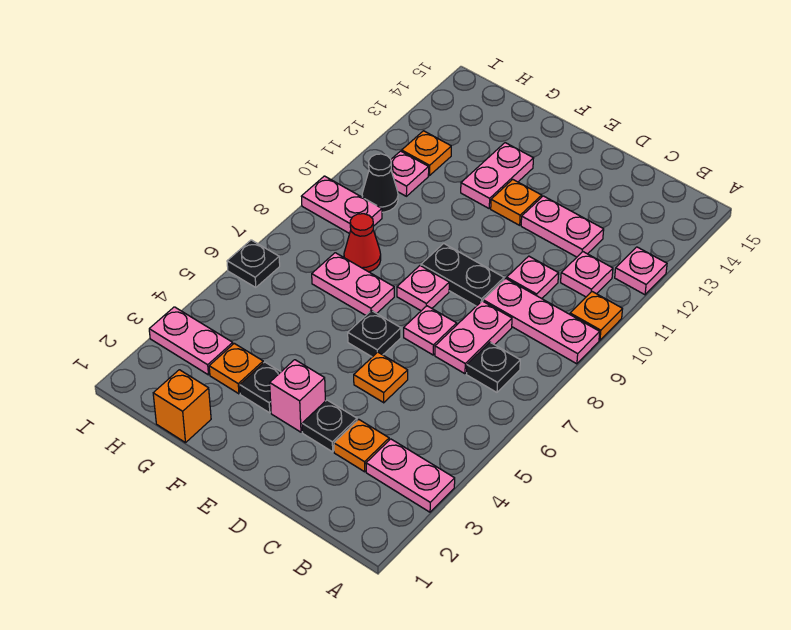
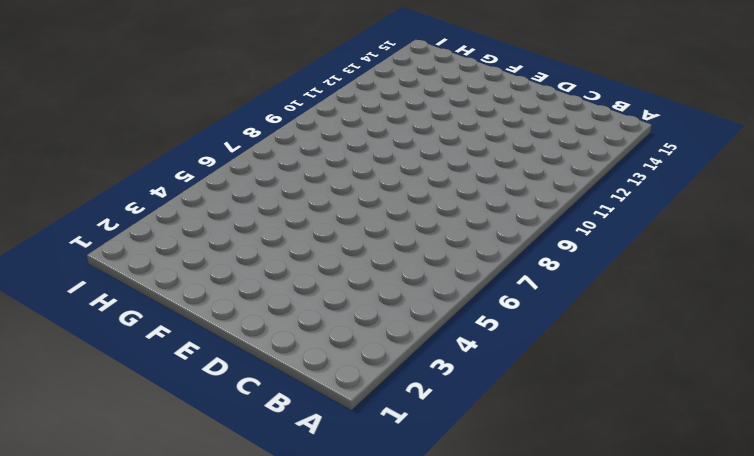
none -> pink 1x2 plate [366,439,455,512]
none -> pink 1x3 plate [483,278,600,364]
none -> orange 1x1 plate [570,292,622,340]
none -> pink 1x1 plate [615,247,667,295]

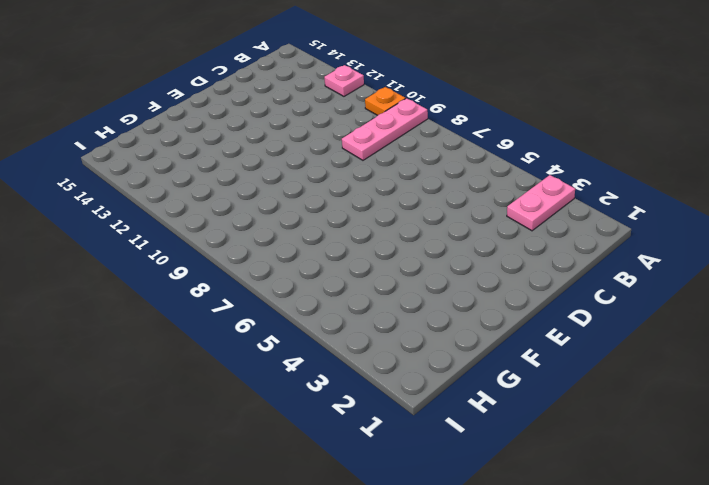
none -> black 1x1 plate [467,342,520,392]
none -> pink 1x1 plate [561,252,613,297]
none -> orange 1x1 plate [334,419,389,472]
none -> pink 1x2 plate [435,301,512,374]

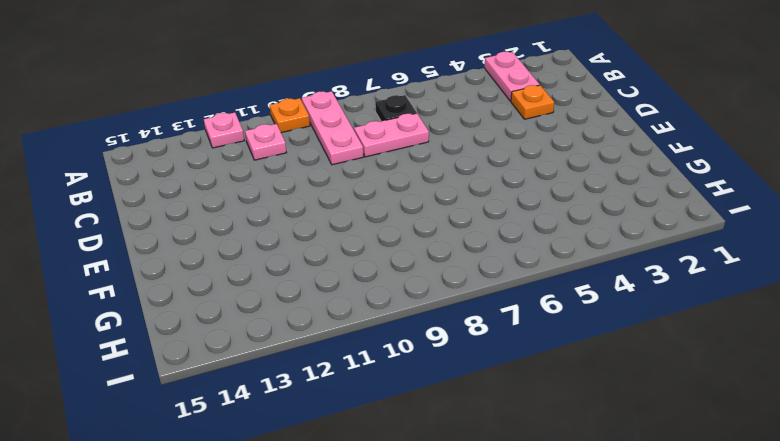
none -> pink 1x1 plate [507,256,559,299]
none -> pink 1x2 plate [521,196,604,257]
none -> black 1x1 plate [302,400,357,452]
none -> orange 1x1 plate [354,352,408,403]

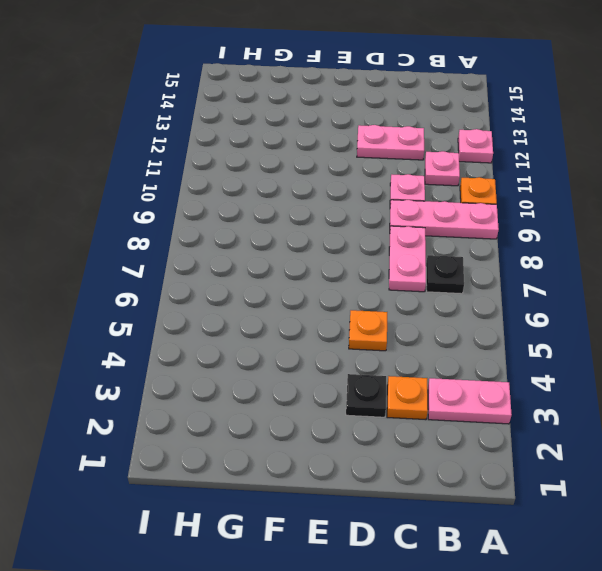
none -> pink 1x1 plate [404,306,457,355]
none -> black 1x2 plate [421,243,504,306]
none -> pink 1x1 brick [270,360,325,432]
none -> black 1x1 plate [348,311,401,357]

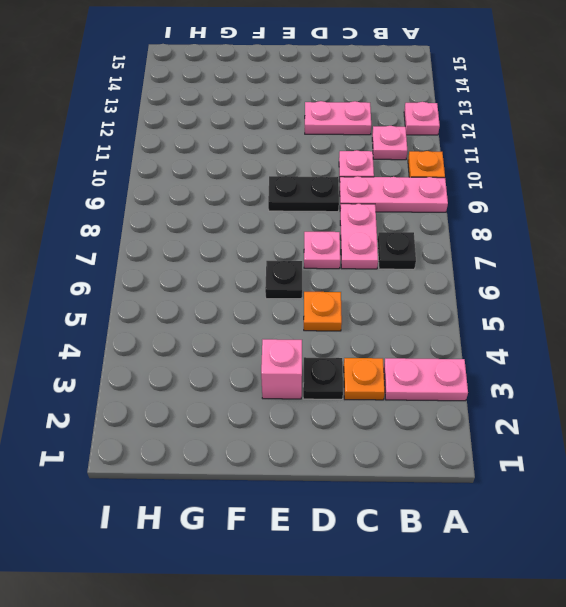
none -> pink 1x1 plate [397,266,449,311]
none -> orange 1x1 plate [491,179,542,225]
none -> black 1x1 plate [240,362,280,413]
none -> pink 1x2 plate [312,253,394,315]

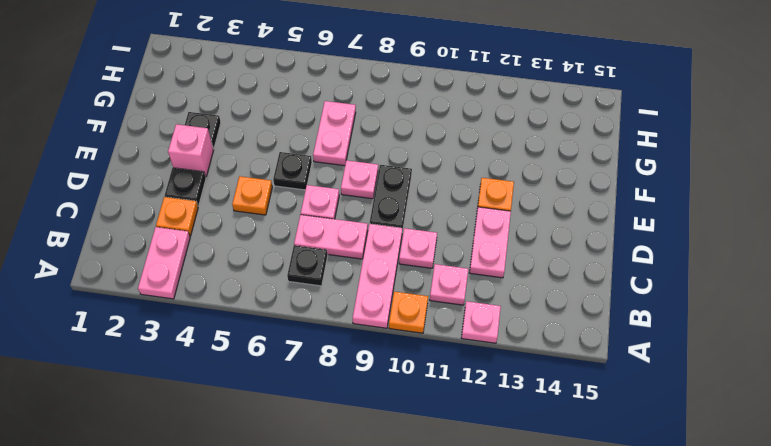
none -> pink 1x2 plate [461,143,534,208]
none -> orange 1x1 brick [153,370,211,443]
none -> orange 1x1 plate [209,343,263,394]
none -> red 1x1 cone [344,214,381,272]

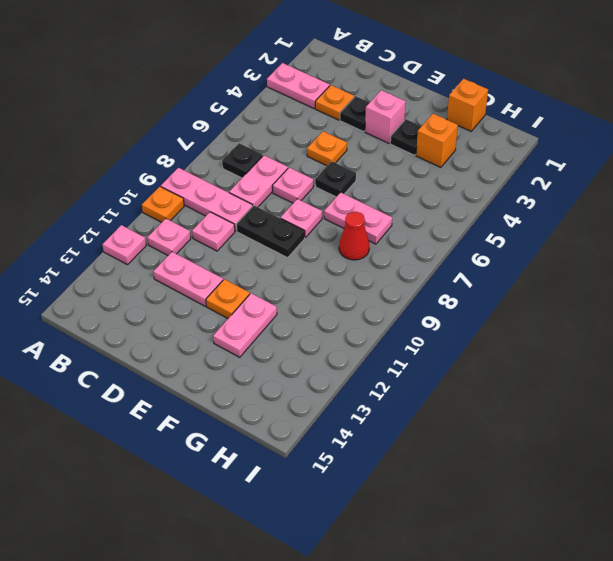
orange 1x1 brick [416,114,458,167] -> orange 1x1 plate [209,343,263,394]
none -> pink 1x2 plate [149,307,233,375]
none -> pink 1x2 plate [301,176,382,234]
none -> black 1x1 cone [362,154,398,212]
none -> pink 1x1 plate [391,151,429,196]

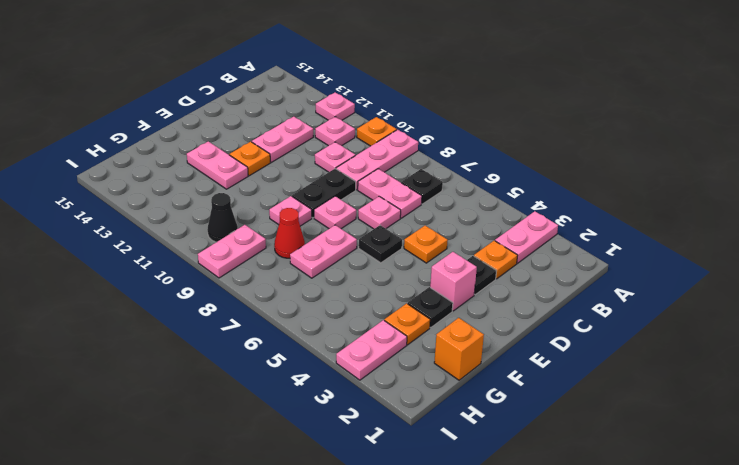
pink 1x1 plate [269,196,312,226] -> pink 1x1 plate moved to [391,151,429,196]
none -> orange 1x1 plate [402,131,451,176]
none -> black 1x1 plate [227,240,280,288]

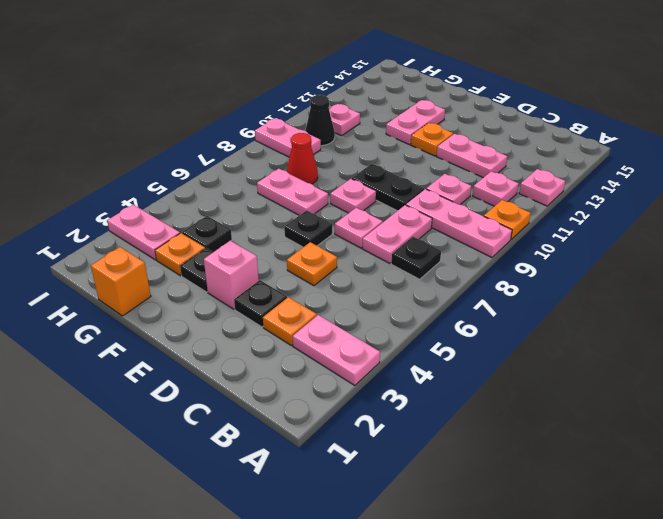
black 1x1 plate [182,216,232,252] -> black 1x1 plate moved to [227,240,280,288]
none -> orange 1x1 plate [402,131,451,176]

